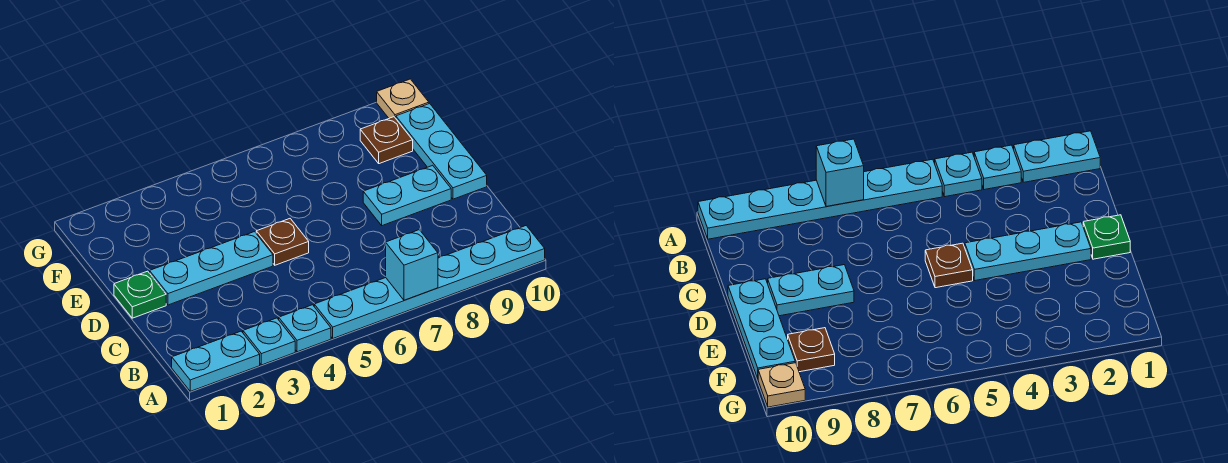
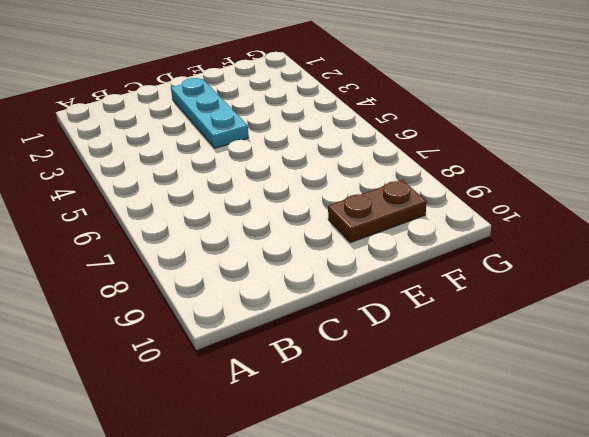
brown 1x2 plate [328,180,427,243] -> brown 1x1 plate [360,117,413,164]
none -> cyan 1x2 plate [172,331,260,391]
none -> cyan 1x1 plate [243,318,295,365]
none -> cyan 1x1 plate [279,305,331,352]

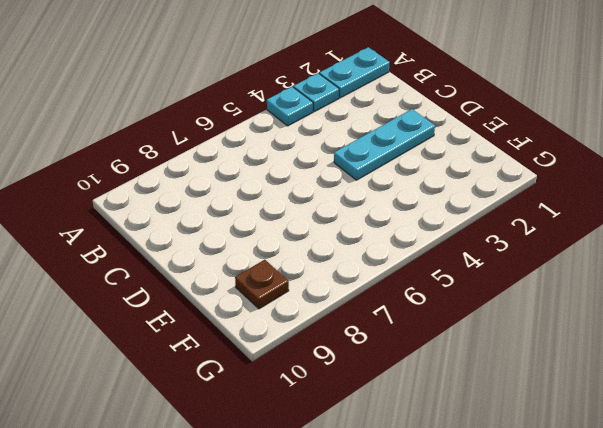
none -> cyan 1x6 plate [314,226,545,338]
none -> green 1x1 plate [114,271,166,318]
none -> brown 1x1 plate [256,219,309,265]

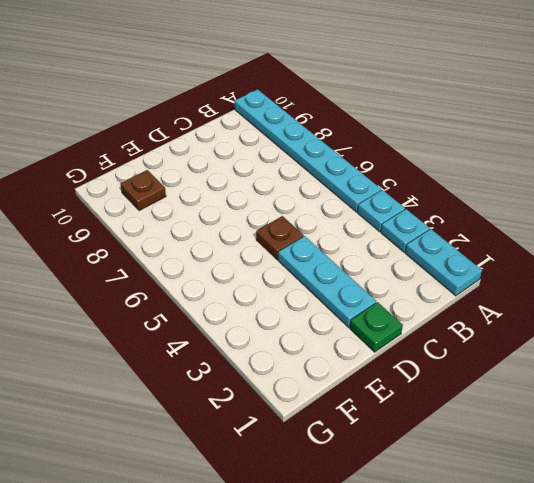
none -> cyan 1x2 plate [363,165,451,226]
none -> cyan 1x3 plate [396,103,487,199]
none -> tan 1x1 plate [377,79,429,118]

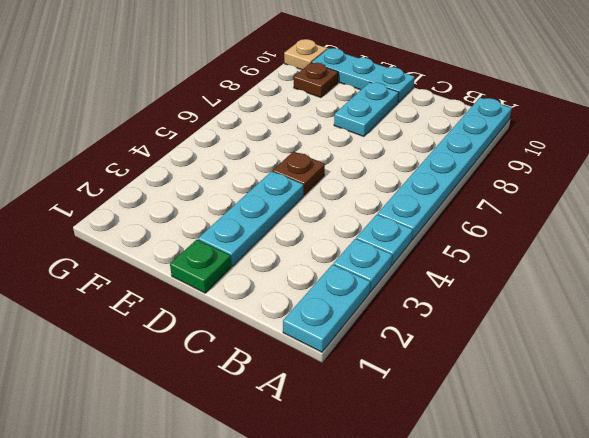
none -> cyan 1x1 brick [386,230,438,300]

